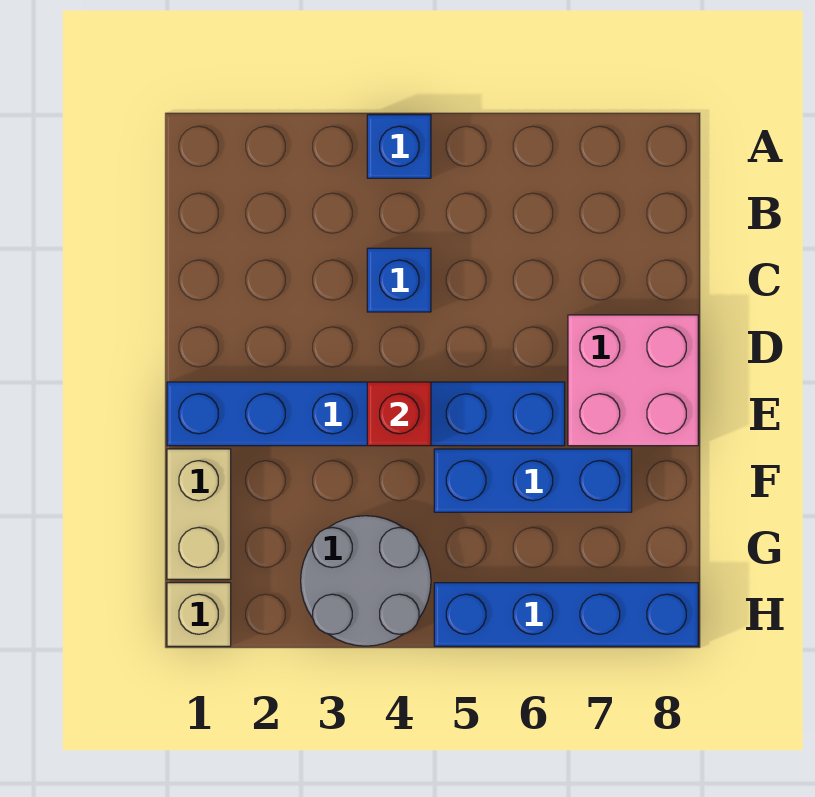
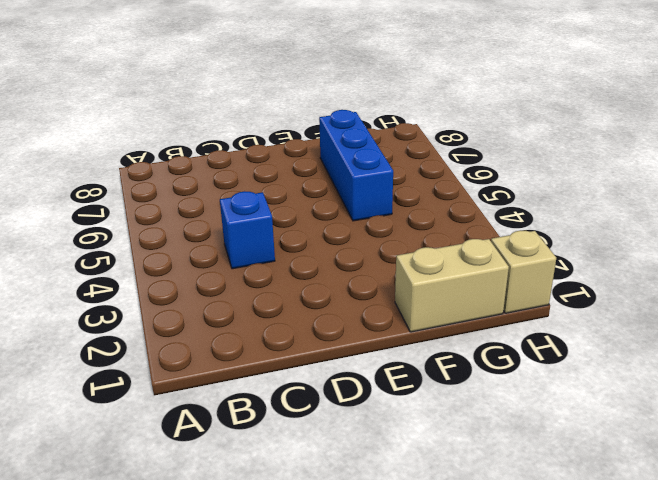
none -> blue 1x1 brick [367,115,431,178]
none -> pink 2x2 brick [568,315,698,446]

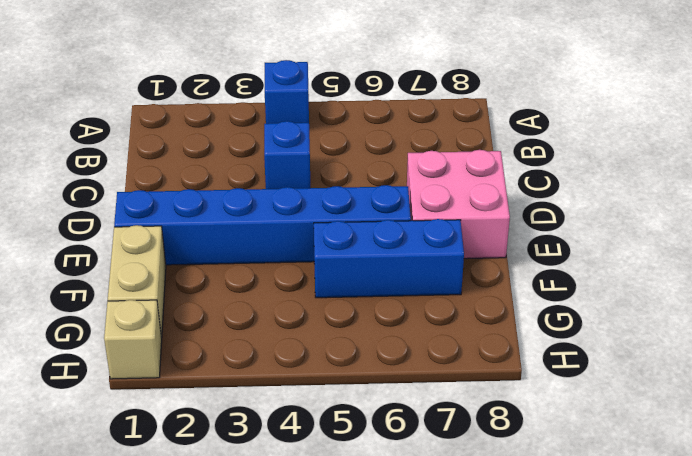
none -> grey 2x2 round brick [301,516,431,646]
none -> blue 1x4 brick [434,583,698,646]

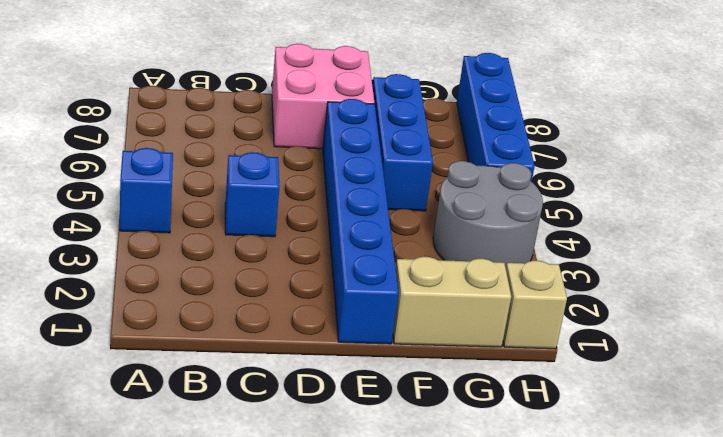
none -> red 1x1 brick [367,382,431,446]

